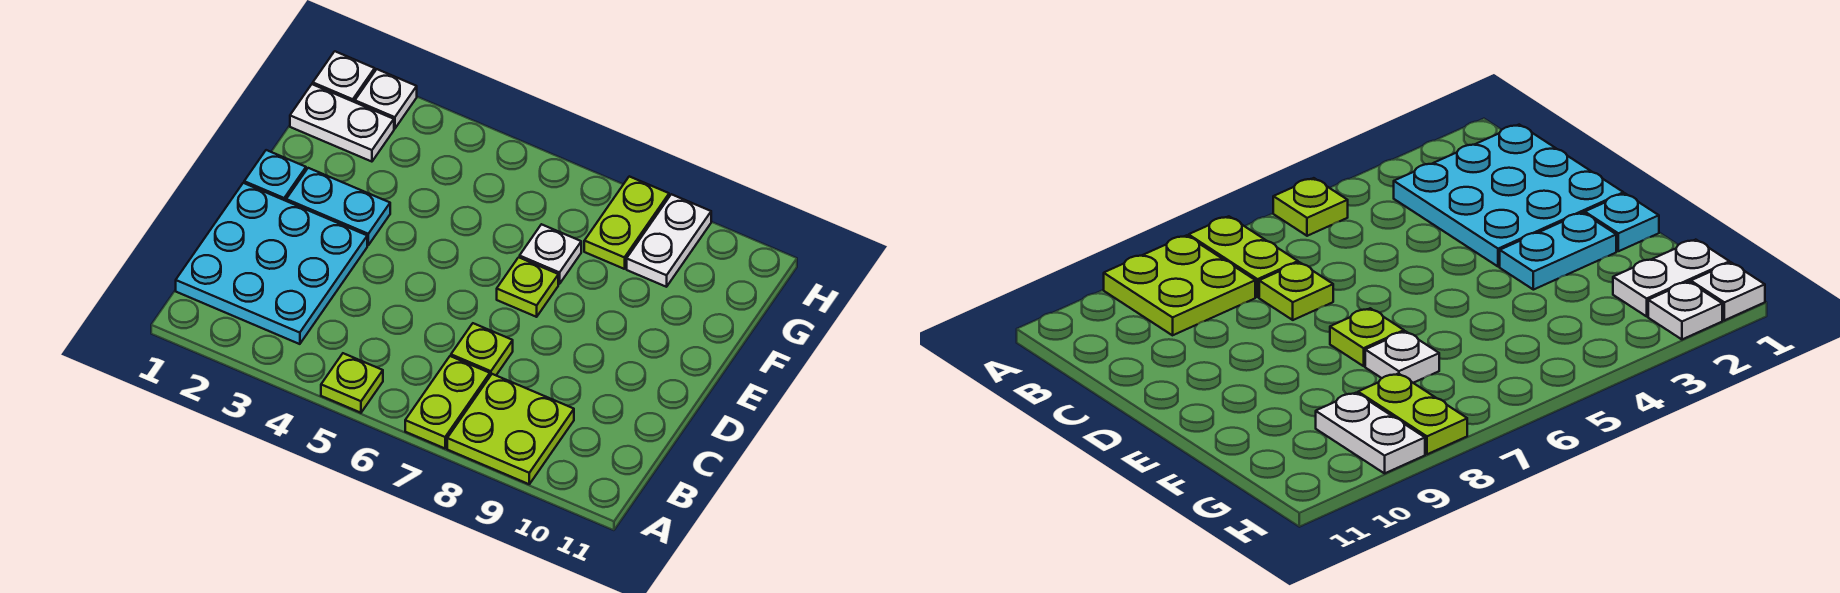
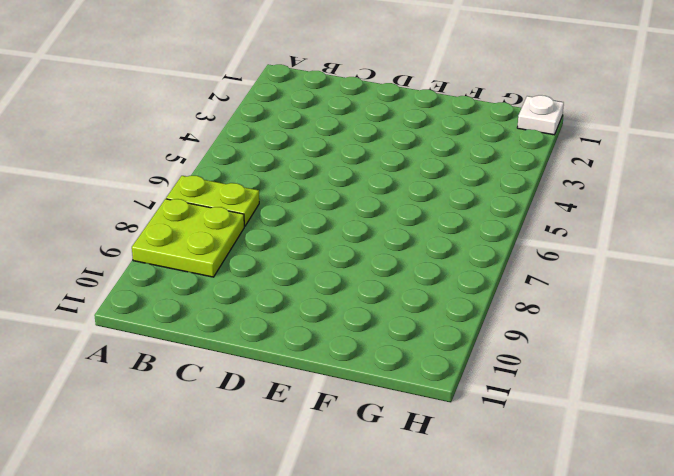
none -> lime 1x1 plate [321,353,383,413]
none -> cyan 3x3 plate [176,183,367,344]
none -> lime 1x1 plate [451,323,513,376]

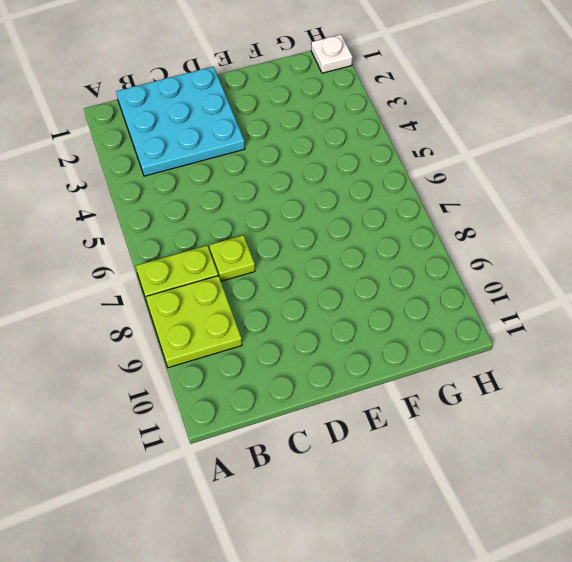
none -> lime 1x1 plate [321,353,383,413]
none -> cyan 1x1 plate [244,150,306,201]
none -> cyan 1x2 plate [286,168,390,245]

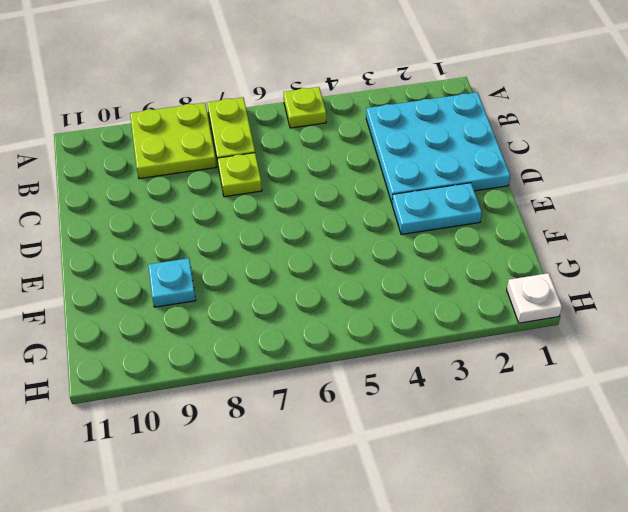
cyan 1x1 plate [148,258,196,307] -> cyan 1x1 plate moved to [244,150,306,201]
none -> lime 1x1 plate [497,257,558,317]
none -> white 1x1 plate [520,224,581,284]
none -> white 1x2 plate [290,84,394,162]

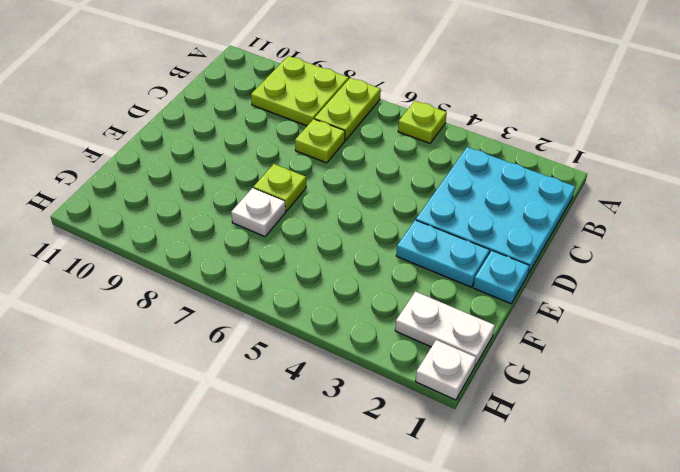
none -> lime 1x2 plate [584,176,669,269]
none -> white 1x2 plate [627,194,711,287]
none -> white 1x1 plate [355,69,417,129]

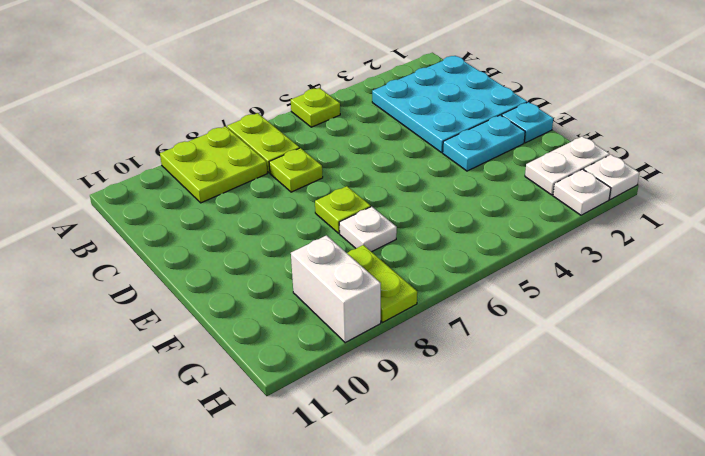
white 1x2 brick [291,235,381,343] -> white 1x2 plate [627,194,711,287]

